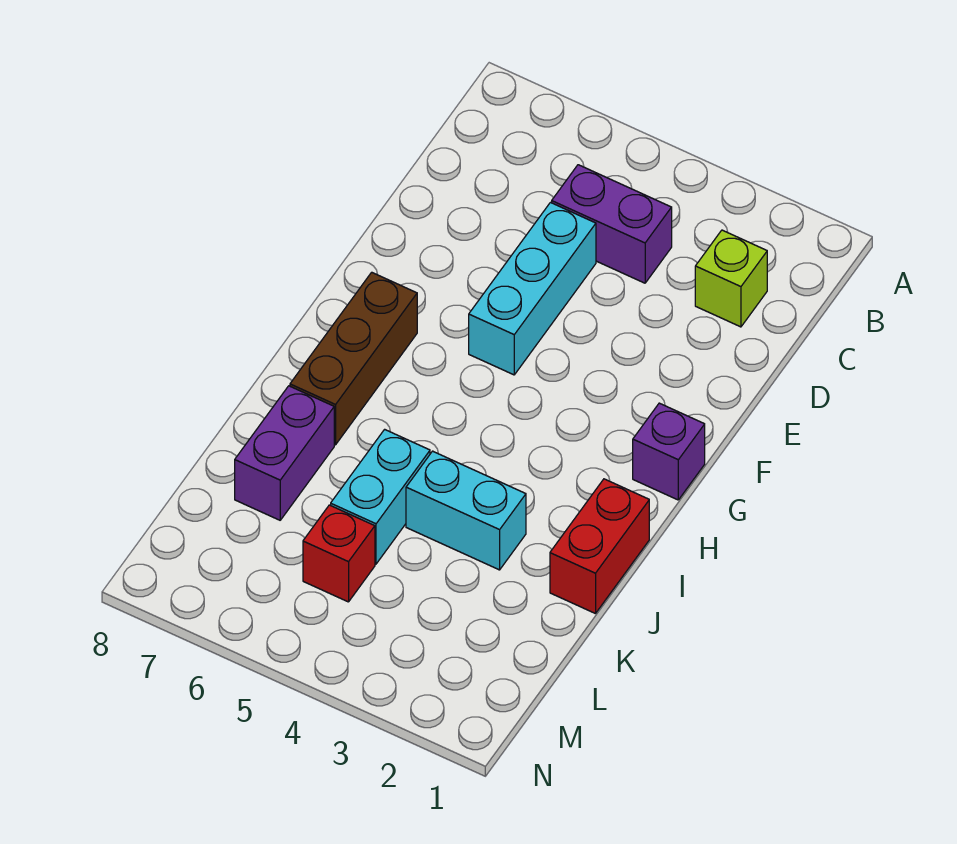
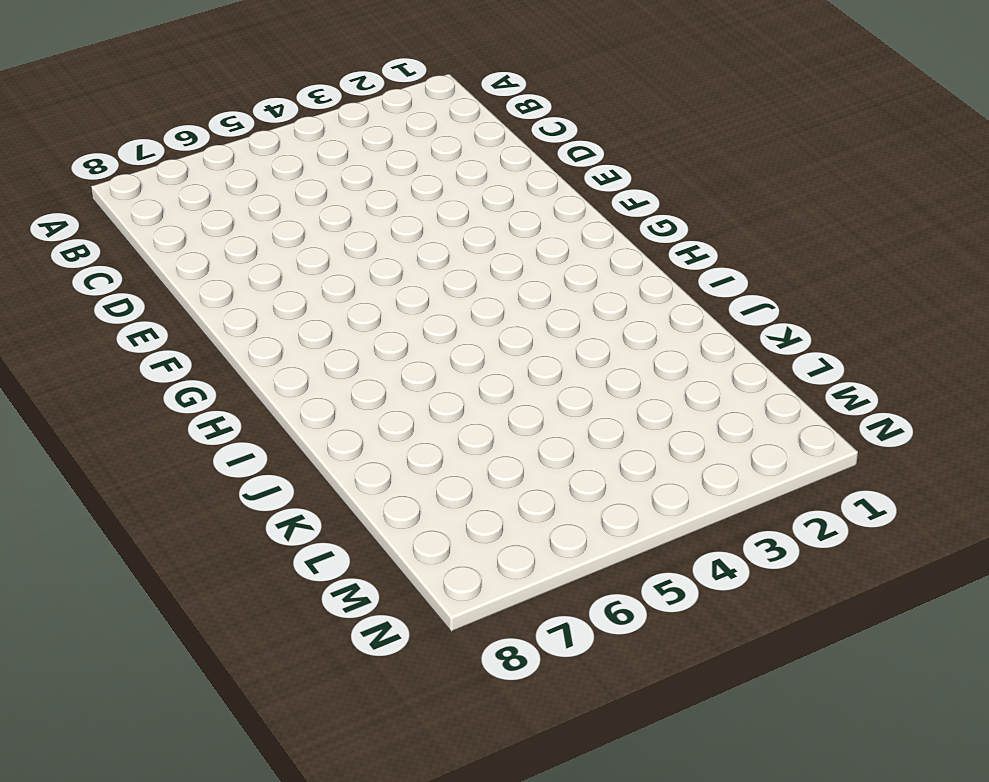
none -> lime 1x1 brick [695,230,767,327]
none -> purple 1x2 brick [552,165,672,283]

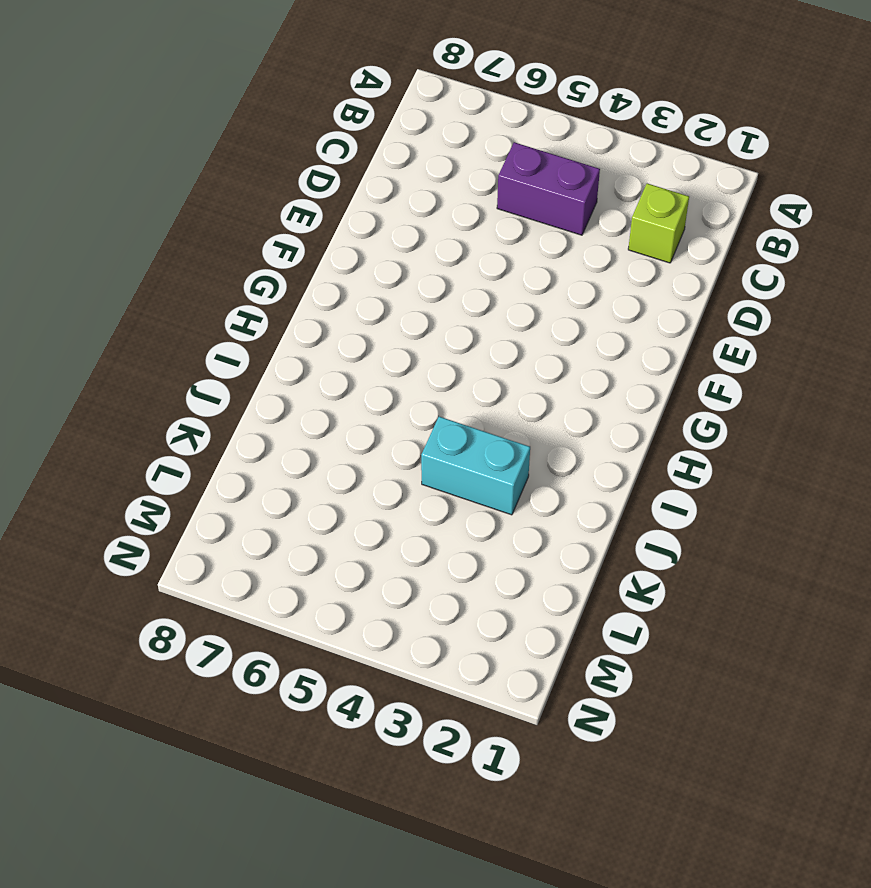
none -> cyan 1x3 brick [469,203,596,375]
none -> purple 1x1 brick [633,403,705,500]

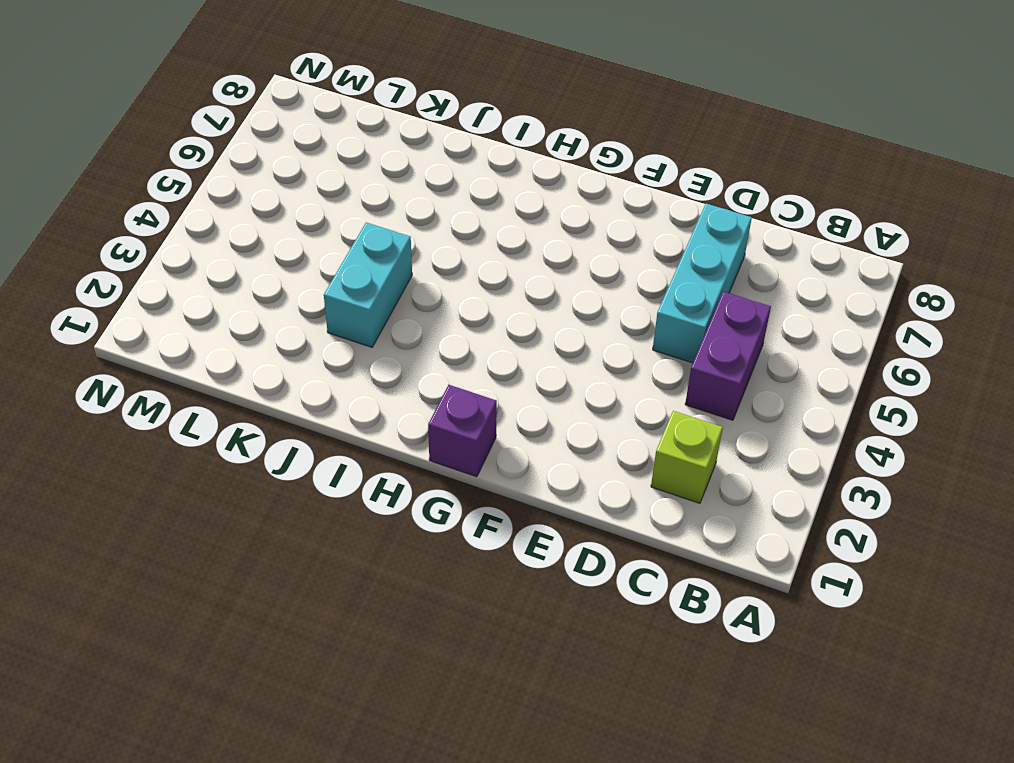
cyan 1x3 brick [653,204,752,363] -> cyan 1x3 brick turned to [469,203,596,375]
none -> brown 1x3 brick [290,272,417,445]
none -> red 1x2 brick [550,479,649,614]

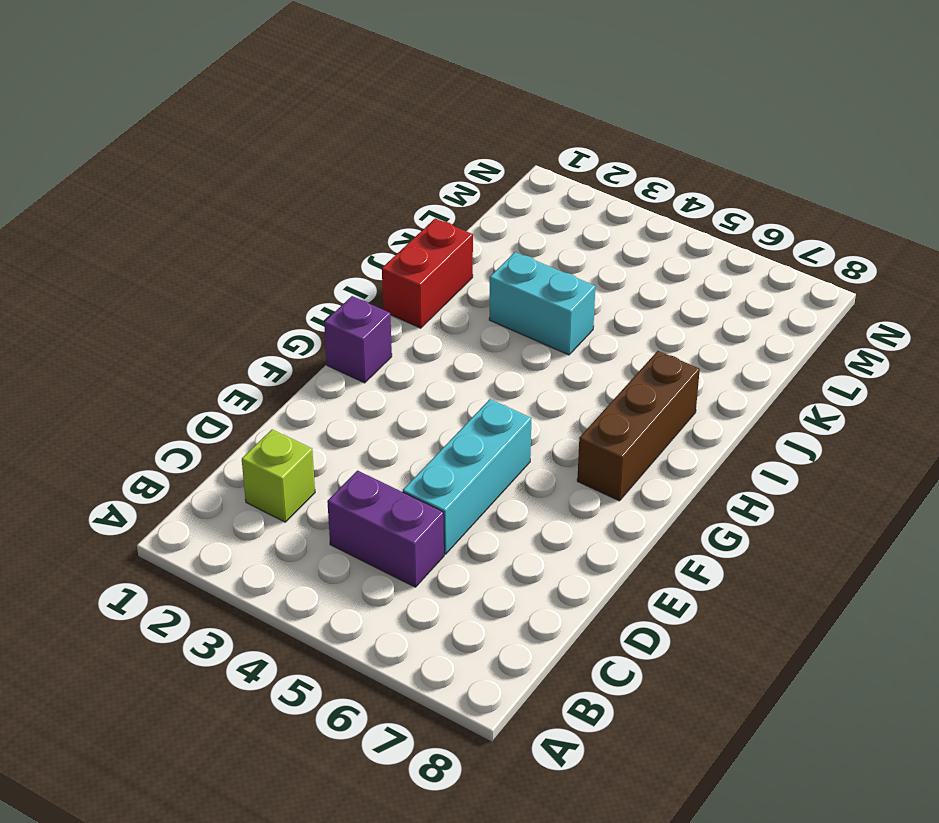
none -> cyan 1x2 brick [331,429,430,564]
none -> purple 1x2 brick [235,386,334,520]

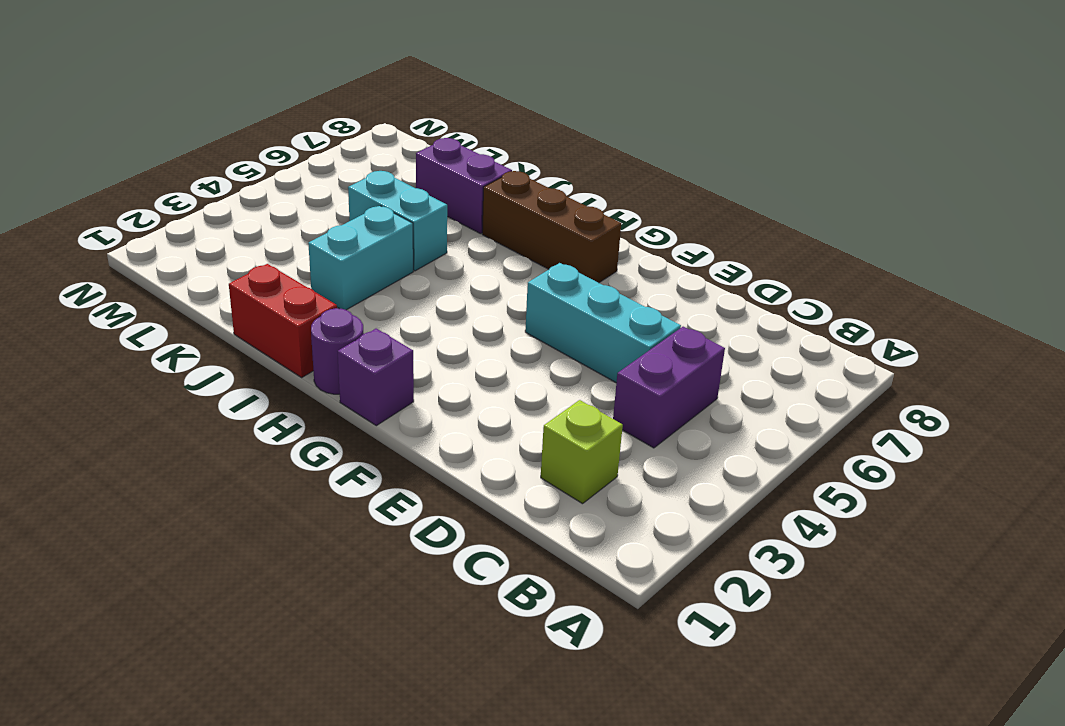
purple 1x1 round brick [311,308,364,394] -> none
none -> red 1x1 brick [303,505,375,602]

